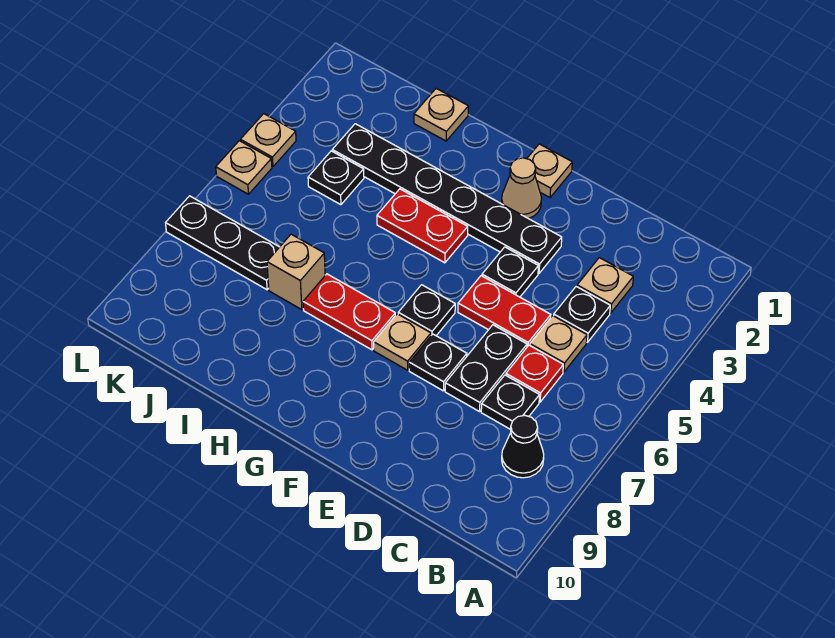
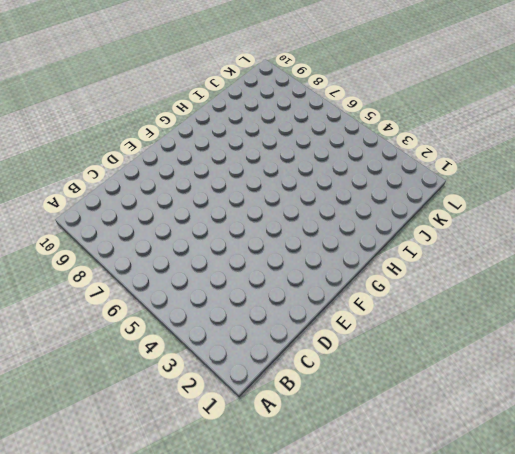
none -> black 1x1 cone [502,416,544,478]
none -> tan 1x1 plate [577,258,633,313]
none -> black 1x1 plate [554,287,610,342]

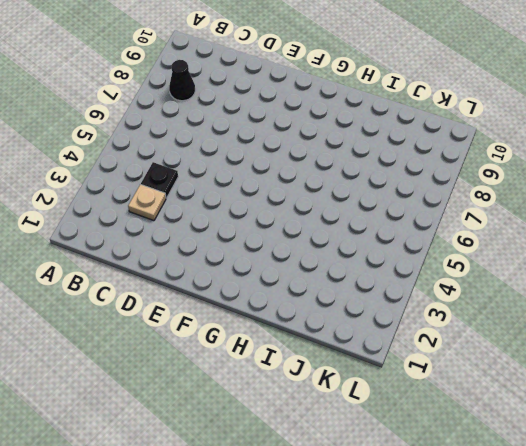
none -> tan 1x1 plate [530,316,587,372]
none -> red 1x1 plate [506,345,563,402]
none -> black 1x1 plate [481,375,539,430]

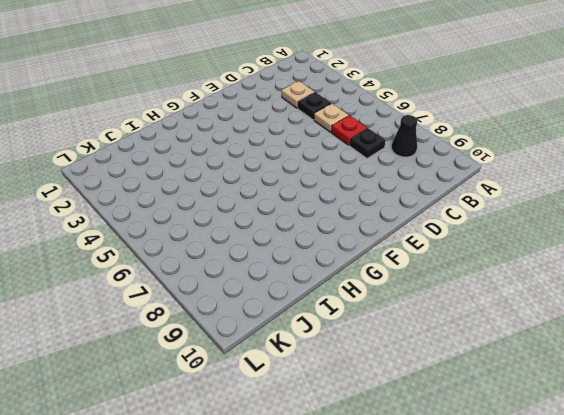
none -> red 1x2 plate [458,276,551,347]
none -> black 1x2 plate [445,325,527,412]
none -> black 1x6 plate [332,124,562,273]

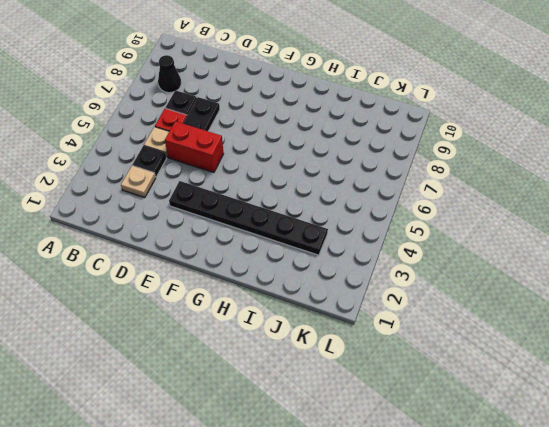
red 1x2 brick [165,121,224,172] -> red 1x2 plate [458,276,551,347]
none -> black 1x1 plate [482,247,538,297]
none -> black 1x1 plate [409,334,467,391]
none -> tan 1x1 plate [527,144,572,198]

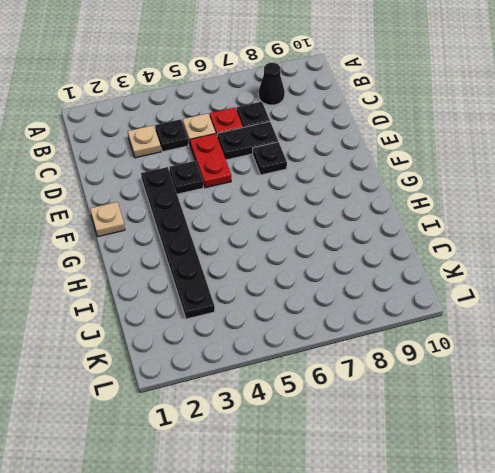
none -> tan 1x1 cone [501,158,542,218]
none -> black 1x1 plate [398,285,455,336]
none -> tan 1x1 plate [374,314,431,370]

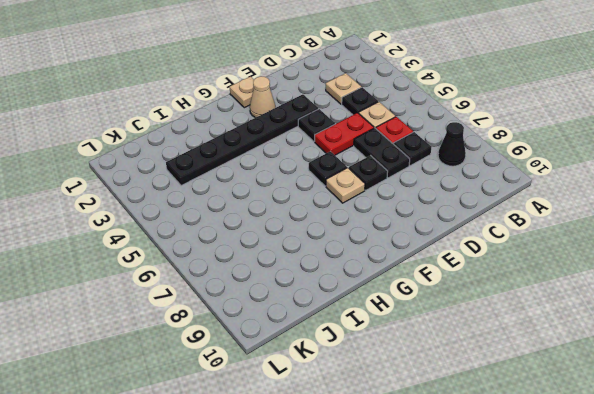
none -> red 1x2 plate [377,189,468,263]
none -> red 1x2 plate [303,274,395,350]
none -> tan 1x1 plate [414,89,468,141]

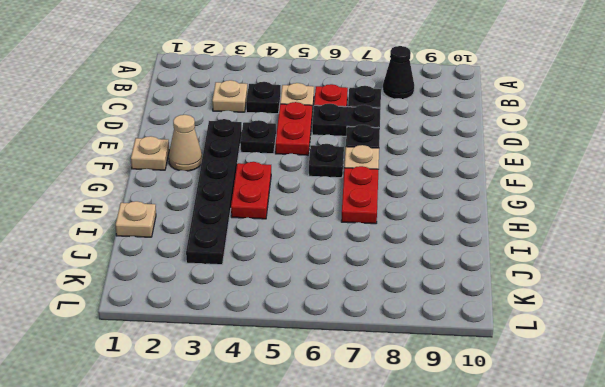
none -> tan 1x1 brick [267,234,325,310]
none -> black 1x1 plate [308,151,364,205]
none -> black 1x3 plate [166,196,279,290]

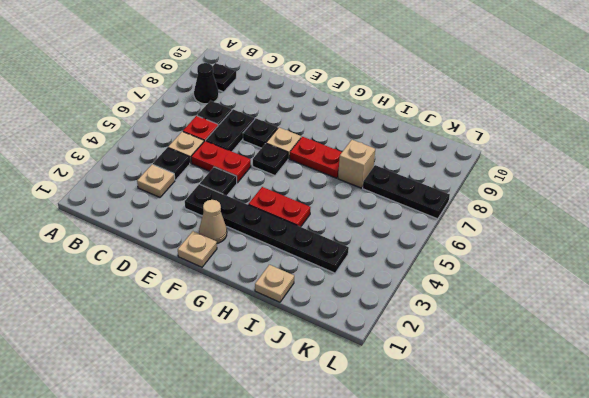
black 1x1 plate [212,63,236,92] -> black 1x1 plate moved to [308,151,364,205]
none -> tan 1x1 plate [241,114,296,167]
none -> tan 1x1 plate [216,141,272,194]

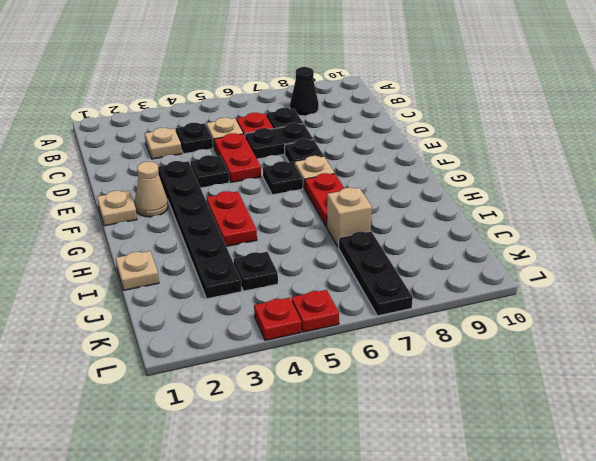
red 1x1 plate [254,298,301,341] -> tan 1x1 plate [241,114,296,167]
red 1x1 plate [292,290,339,332] -> tan 1x1 plate [216,141,272,194]

